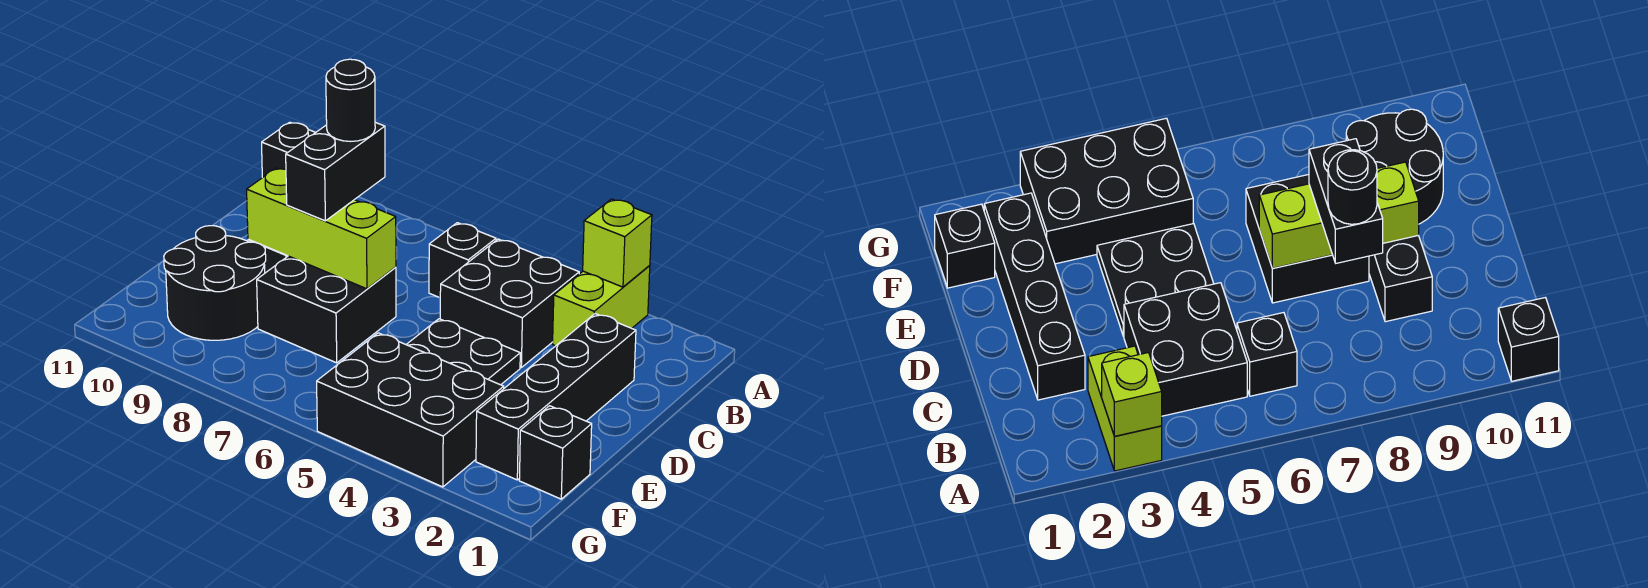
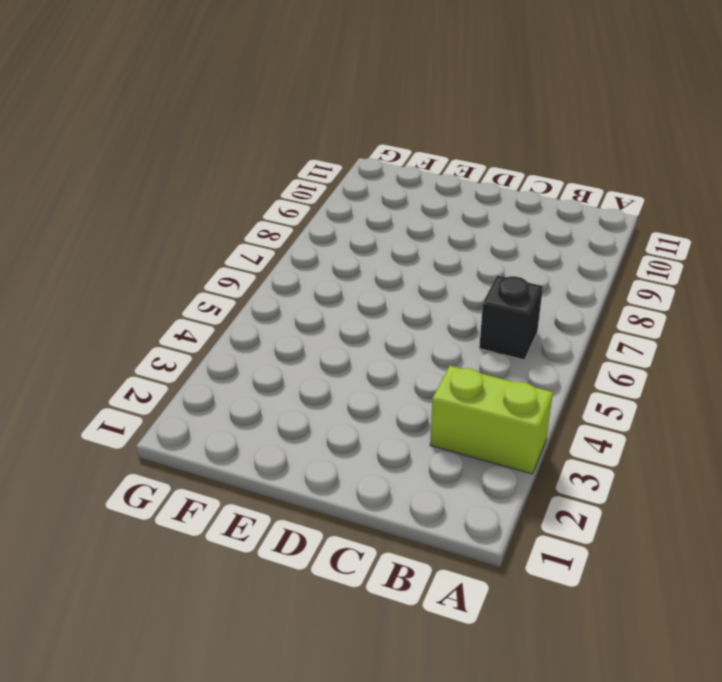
none -> black 1x1 brick [262,122,315,178]
none -> black 2x2 brick [440,239,579,367]
none -> black 1x4 brick [476,314,636,480]

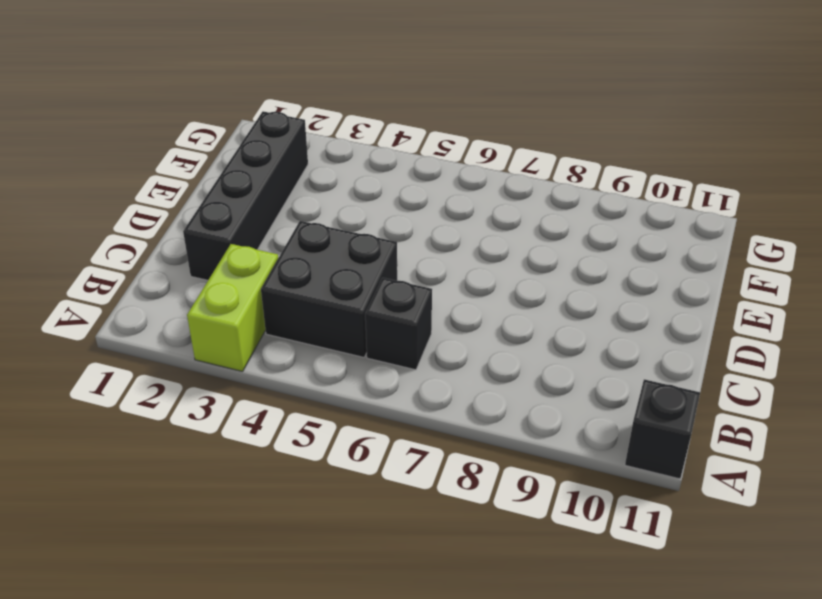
none -> black 1x2 brick [1369,235,1432,322]
none -> black 2x2 plate [406,319,520,385]
none -> black 2x2 brick [257,256,396,363]

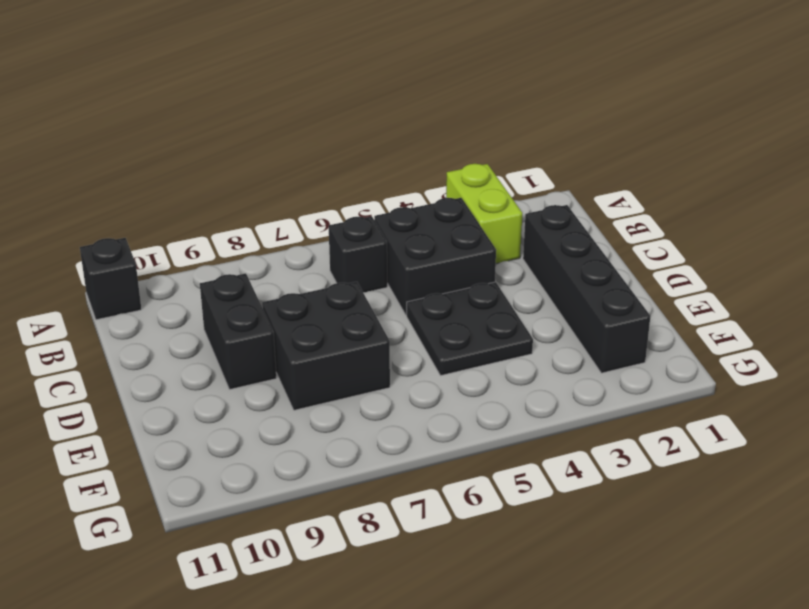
none -> black 2x2 round brick [164,226,266,340]
none -> black 1x1 brick [519,406,592,499]
none -> black 2x3 brick [317,333,504,487]

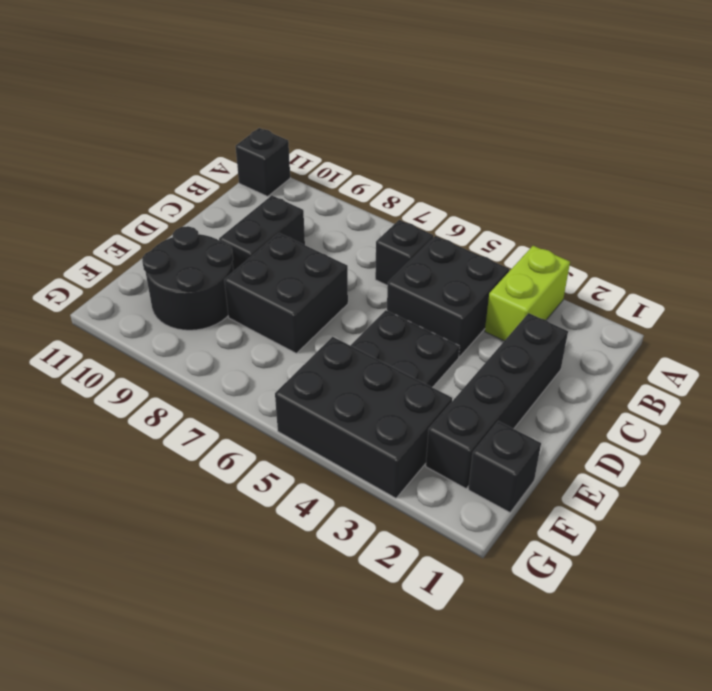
none -> lime 1x1 brick [583,199,652,287]
none -> lime 1x3 brick [247,168,396,289]
none -> black 1x2 brick [286,122,385,221]

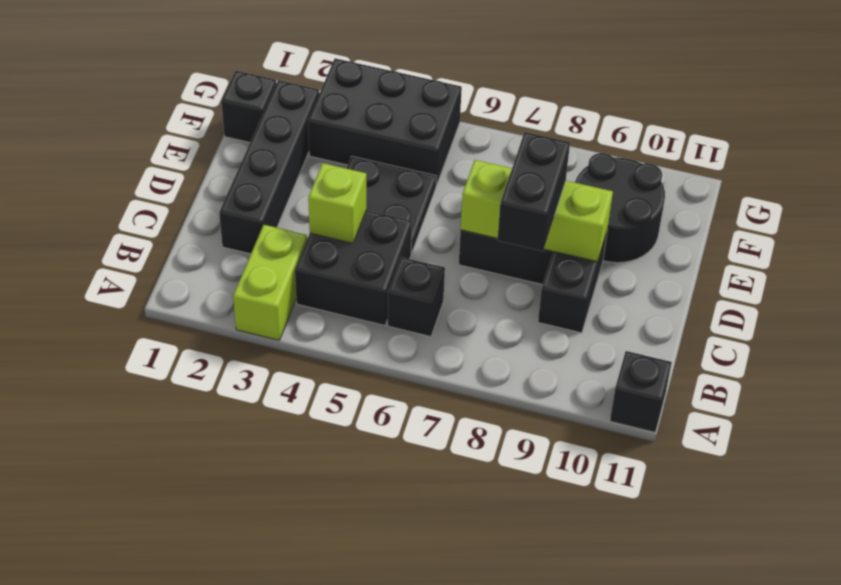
lime 1x1 brick [308,163,366,243] -> lime 1x1 brick moved to [583,199,652,287]
none -> black 1x1 round brick [326,59,375,141]

